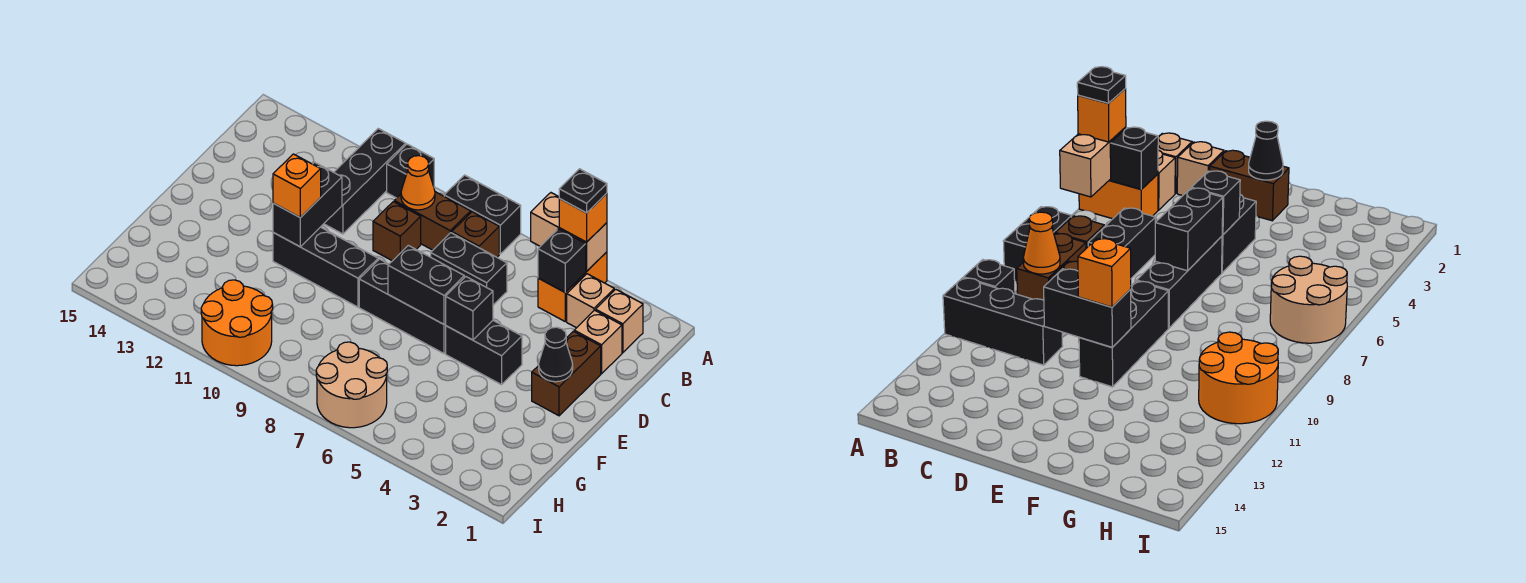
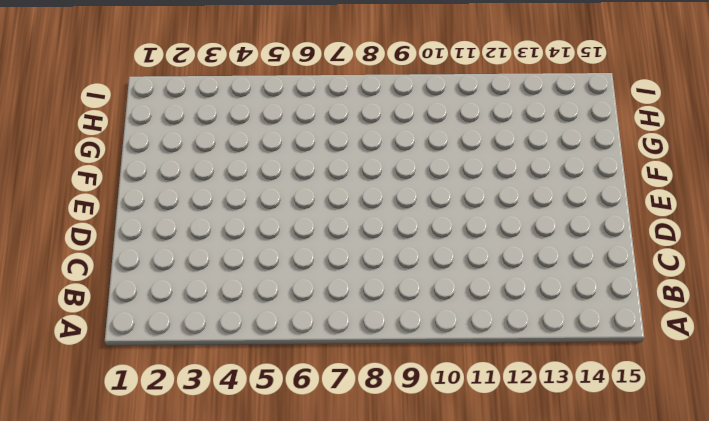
none -> orange 1x2 brick [538,252,607,321]
none -> black 1x2 brick [444,175,521,254]
none -> black 1x1 brick [387,144,434,198]

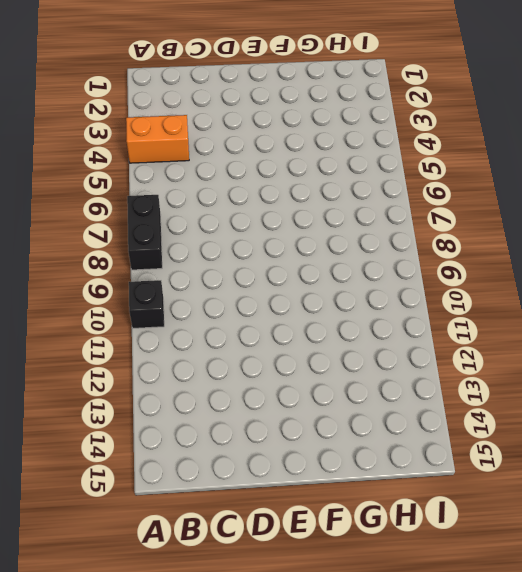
none -> black 1x3 brick [324,129,406,234]
none -> tan 1x1 brick [596,289,643,353]
none -> tan 1x1 brick [567,274,614,328]

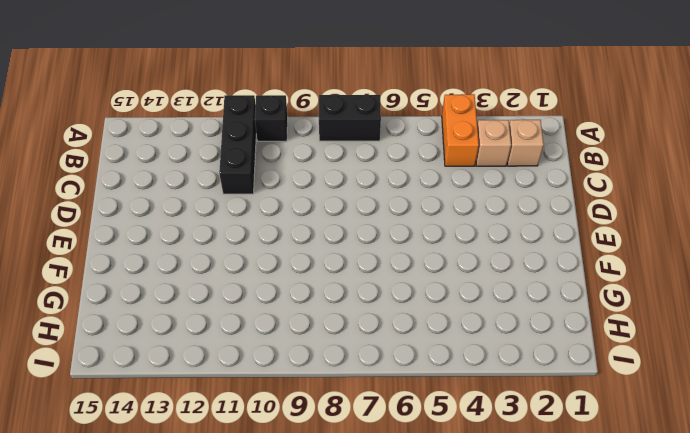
none -> brown 1x1 brick [452,212,499,257]
none -> brown 1x2 brick [394,192,471,250]
none -> tan 1x1 brick [574,310,622,374]

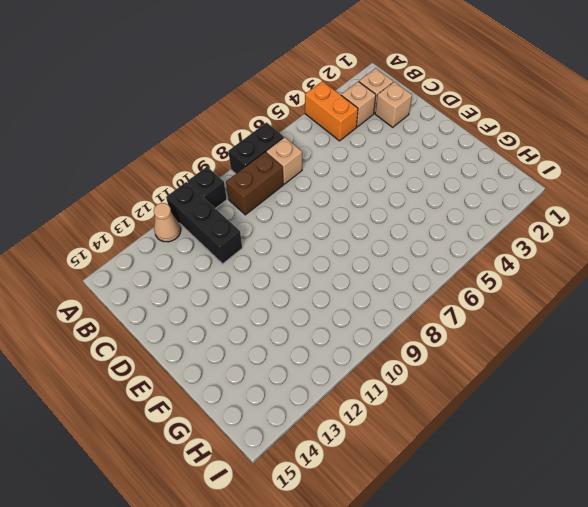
tan 1x1 cone [154,203,181,242] -> none
tan 1x1 brick [266,137,302,184] -> brown 1x1 brick [452,212,499,257]
none -> black 1x2 brick [431,233,507,305]
none -> brown 1x1 brick [373,202,421,261]
none -> brown 1x2 brick [532,331,601,416]

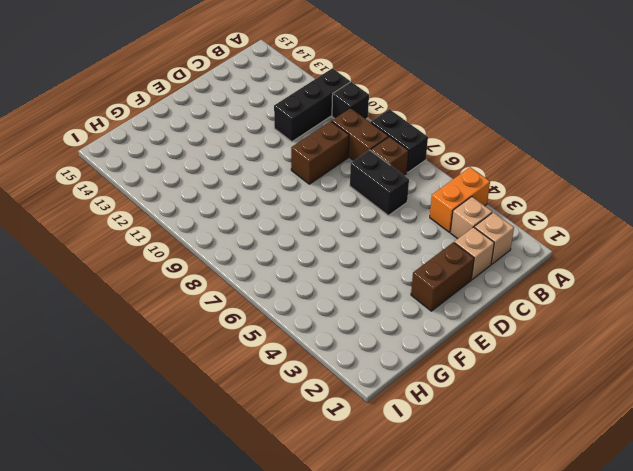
brown 1x2 brick [291,121,349,184] -> brown 1x1 brick [373,202,421,261]
none -> black 1x2 brick [446,321,522,385]
none -> black 1x3 brick [359,259,446,353]
none -> black 1x3 brick [273,227,378,307]

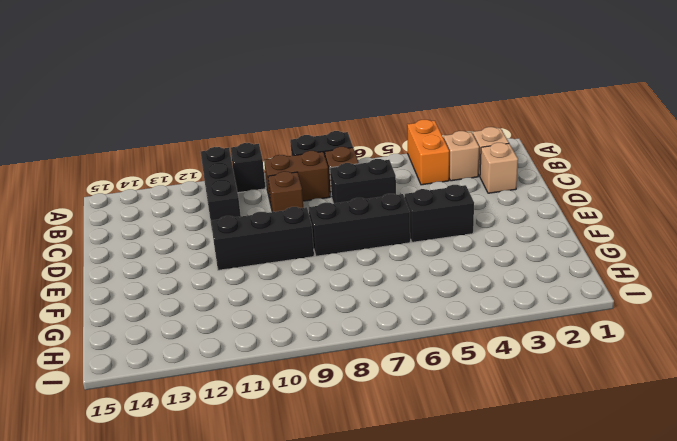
none -> brown 1x2 brick [532,331,601,416]
none -> tan 2x2 round brick [316,342,387,428]
none -> orange 2x2 round brick [201,280,273,366]

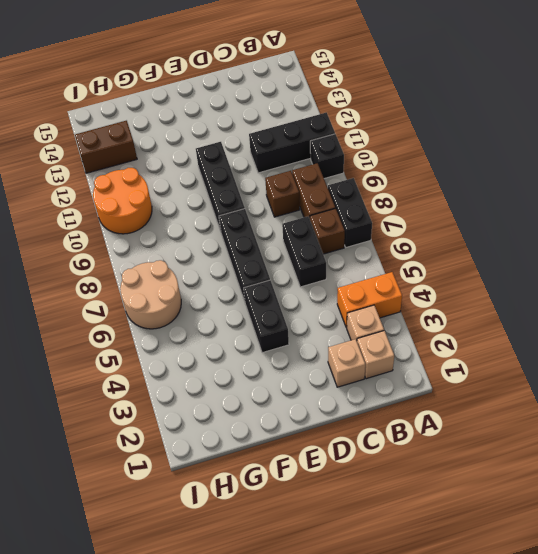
brown 1x2 brick [75,121,137,173] -> brown 1x2 brick moved to [532,331,601,416]
none -> tan 1x2 brick [531,193,607,271]
none -> black 1x1 brick [538,229,586,292]
none -> orange 1x1 cone [401,156,435,210]

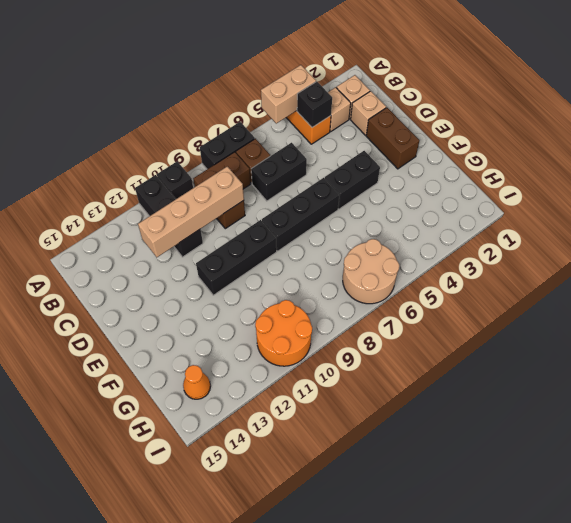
tan 1x4 brick [138,166,244,257] -> none
orange 1x1 cone [183,365,210,399] -> orange 1x1 cone moved to [401,156,435,210]
none -> black 1x2 brick [273,162,342,247]
none -> black 1x1 cone [539,327,573,382]
none -> black 1x1 brick [445,277,493,340]

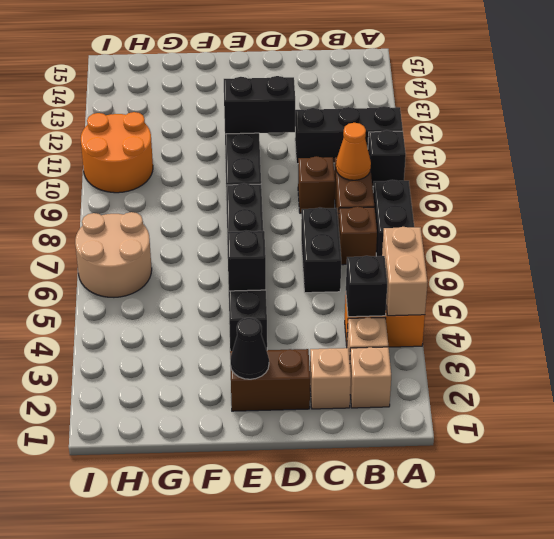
none -> black 1x2 brick [388,245,464,324]
none -> orange 1x1 brick [559,193,607,242]
none -> orange 1x1 brick [273,154,321,218]

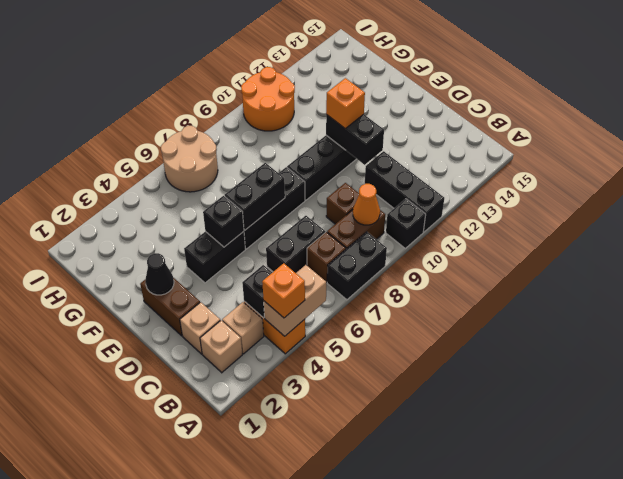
none -> black 1x1 plate [559,169,607,213]

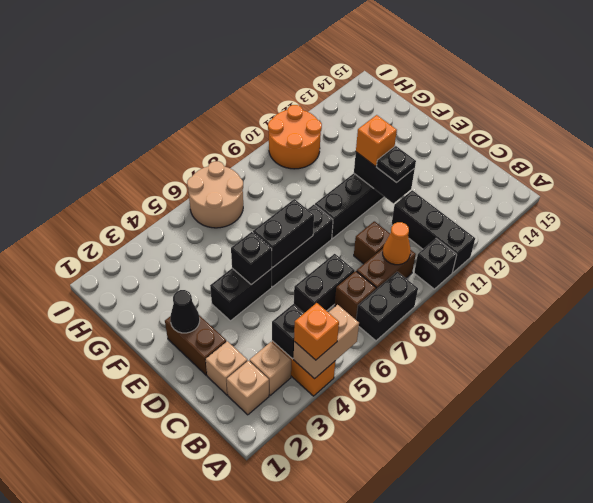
black 1x1 plate [377,146,416,183] -> black 1x1 plate moved to [559,169,607,213]

